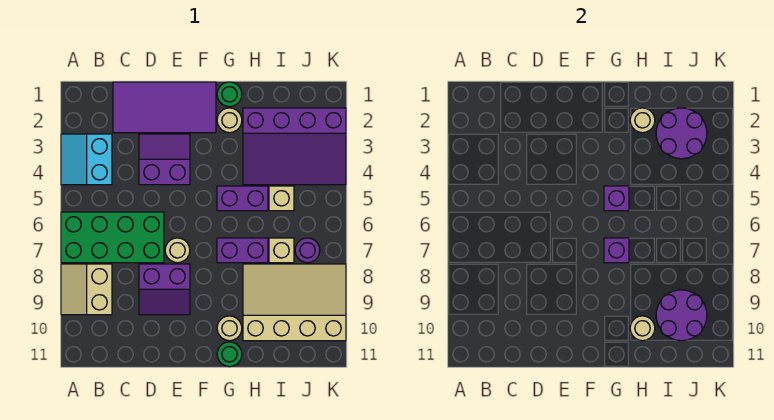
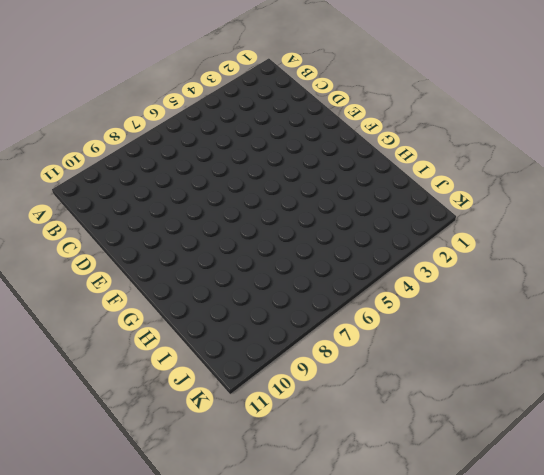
none -> cyan 2x2 slope [61,134,112,185]
none -> green 2x4 brick [61,212,164,263]
none -> tan 2x2 slope [61,264,112,315]

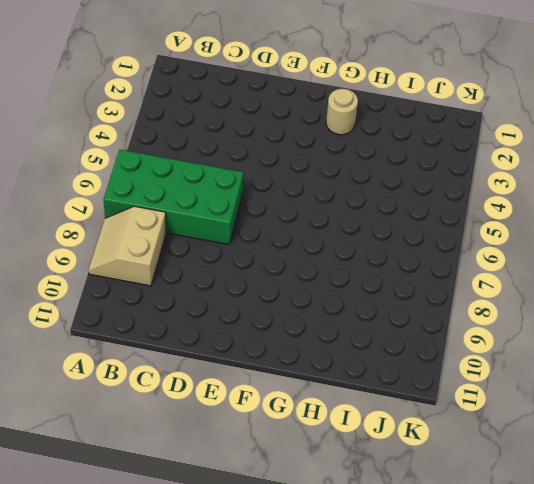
none -> cyan 2x2 slope [61,134,112,185]
none -> purple 2x4 tile [113,82,216,133]
none -> purple 2x2 slope [139,134,190,185]

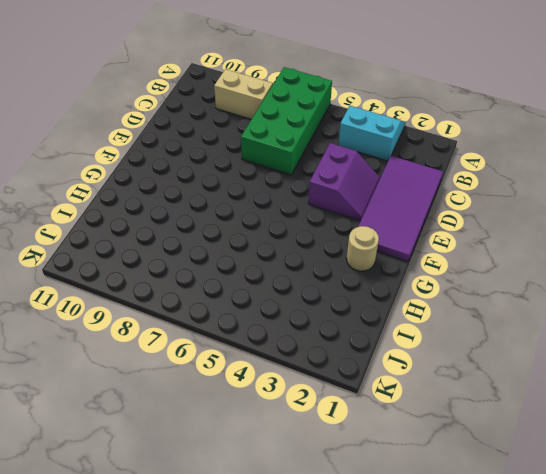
none -> purple 2x2 slope [139,264,190,315]
none -> tan 1x1 round brick [165,238,190,263]
none -> green 1x1 round brick [217,82,242,107]

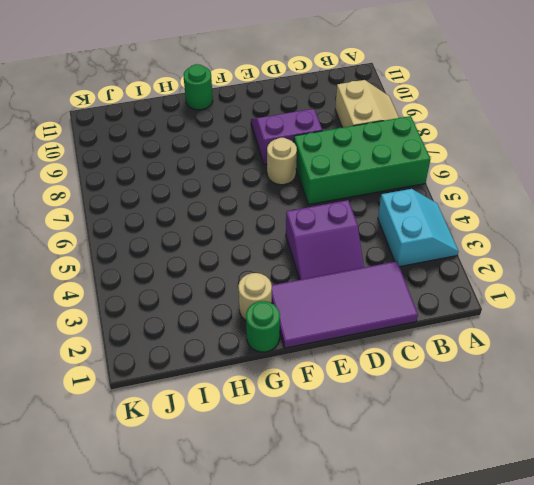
none -> purple 1x2 brick [217,186,268,211]
none -> purple 1x2 brick [217,238,268,263]
none -> tan 1x1 round brick [217,316,242,341]

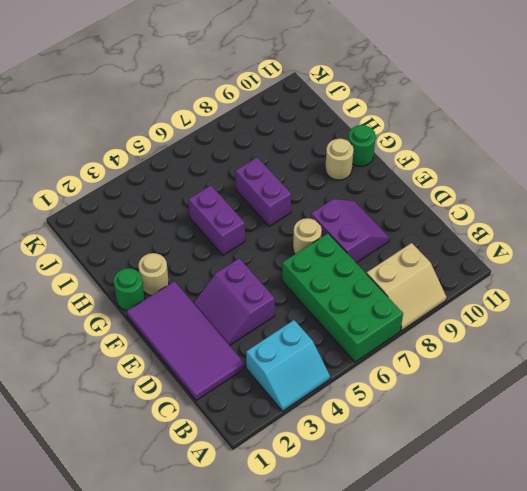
none -> purple 3x4 slope [243,108,346,185]
none -> tan 3x4 slope [243,264,346,341]
none -> tan 1x1 brick [269,186,294,211]

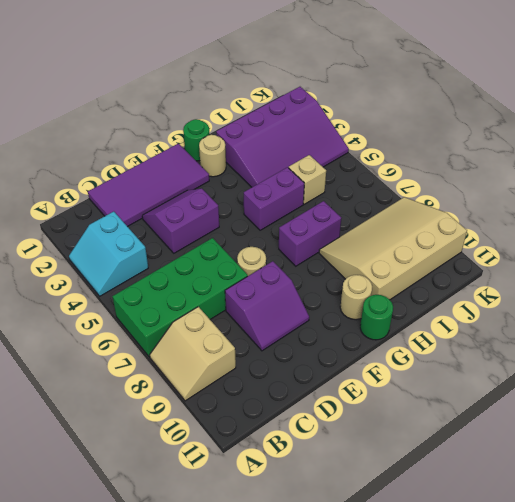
none -> tan 1x1 brick [269,238,294,263]
none -> purple 1x1 round brick [295,238,320,263]
none -> purple 1x1 brick [604,186,629,211]

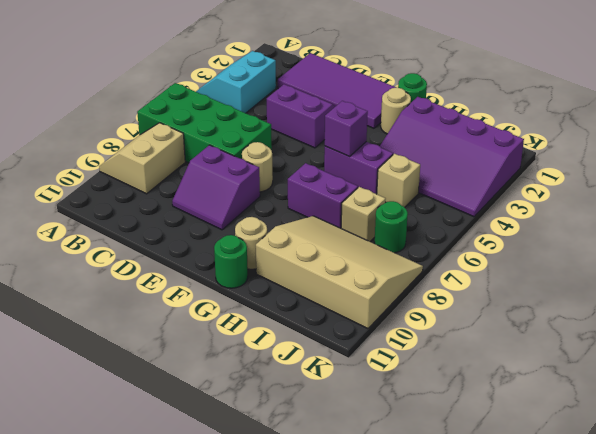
green 1x1 round brick [374,201,408,253] -> purple 1x1 round brick [295,238,320,263]
none -> purple 1x1 brick [604,238,629,263]
none -> tan 1x1 round brick [630,108,655,133]
none -> tan 1x1 round brick [630,316,655,341]

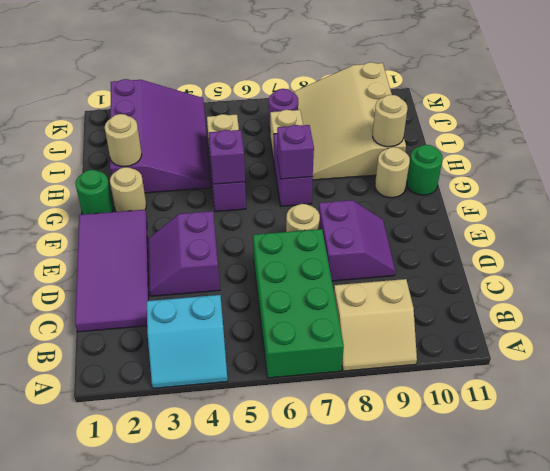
none -> purple 2x2 round brick [656,108,707,159]
none -> purple 2x2 round brick [656,290,707,341]

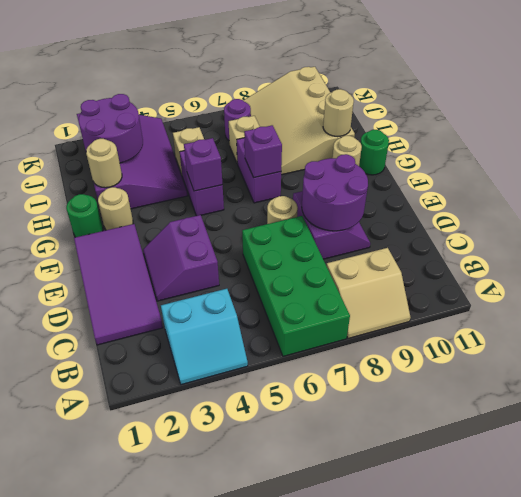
purple 2x2 round brick [302,154,368,231] -> purple 2x2 round brick moved to [656,290,707,341]

